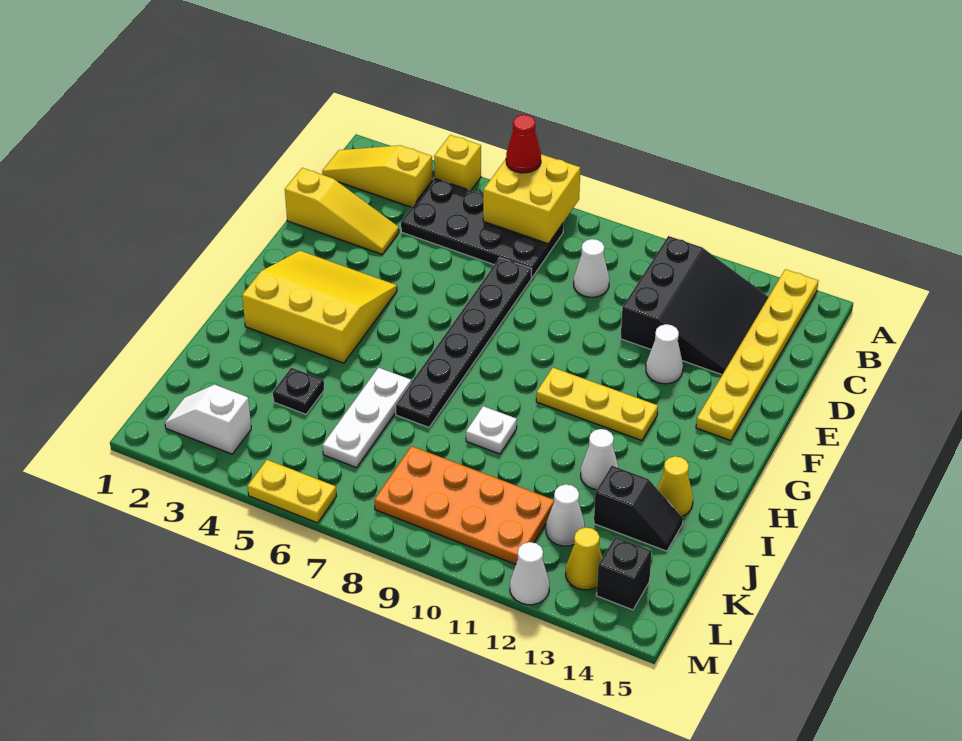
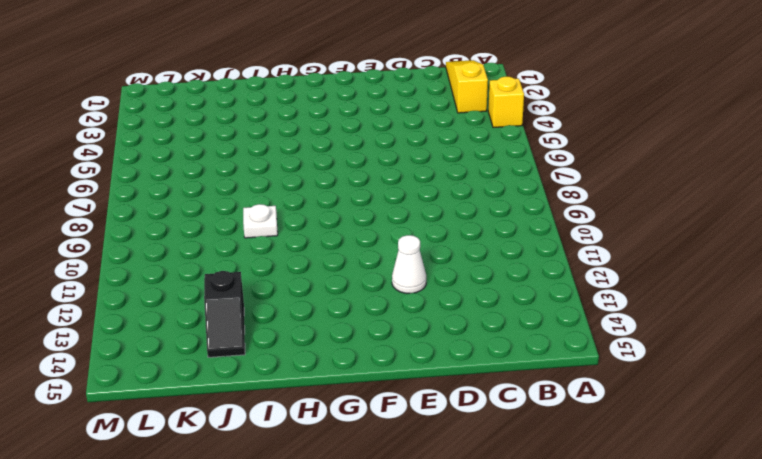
none -> yellow 1x6 plate [696,269,818,440]
none -> black 2x4 plate [401,178,564,278]
none -> black 3x3 slope [621,236,768,375]

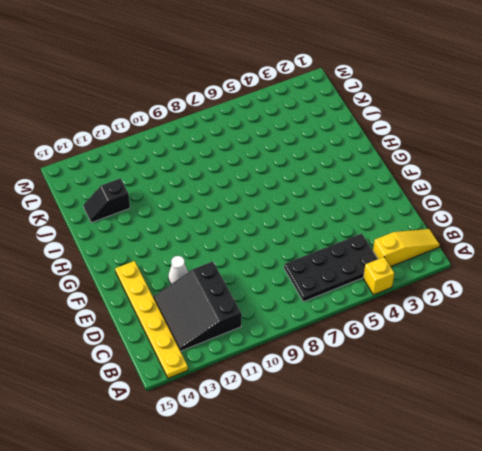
none -> white 1x1 cone [574,239,609,297]
none -> yellow 1x3 slope [285,168,399,254]
none -> black 1x6 plate [396,258,532,427]

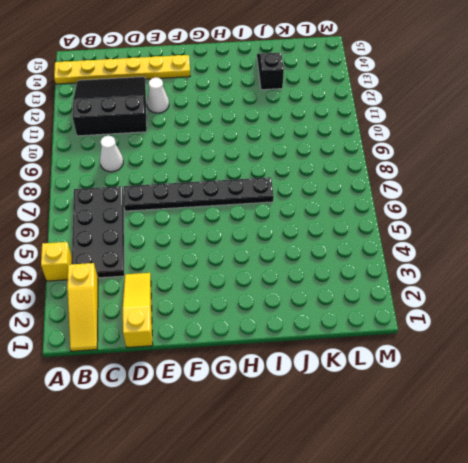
none -> yellow 3x3 slope [242,251,397,363]
none -> yellow 1x3 plate [536,368,658,441]
none -> white 1x3 plate [323,368,411,468]

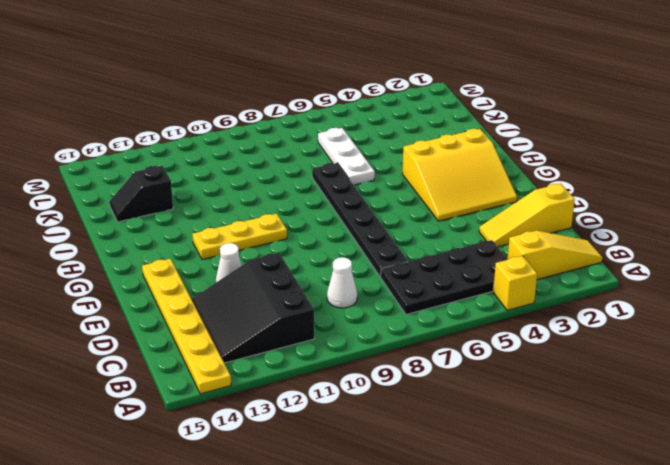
none -> white 1x1 plate [466,406,517,454]
none -> white 1x1 cone [581,429,619,490]
none -> yellow 1x1 cone [657,456,693,517]

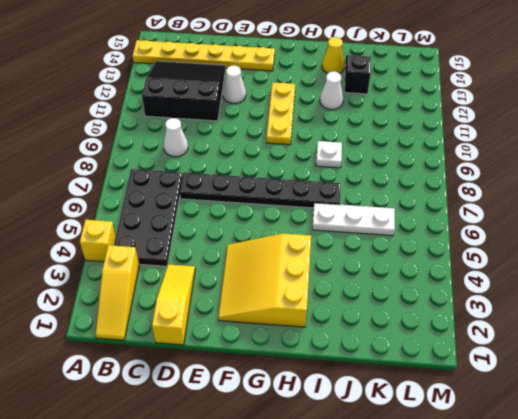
none -> black 1x1 plate [273,368,324,414]
none -> orange 2x4 plate [374,446,554,564]
none -> white 1x1 cone [546,484,585,546]

